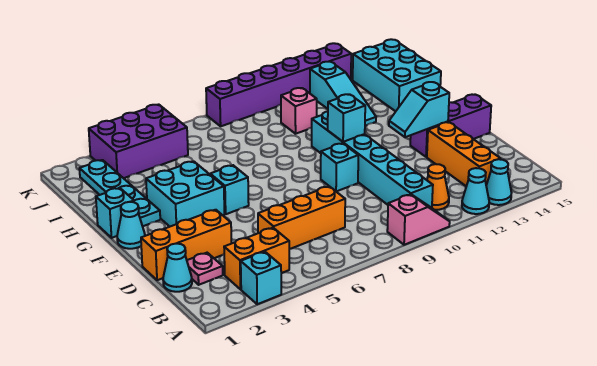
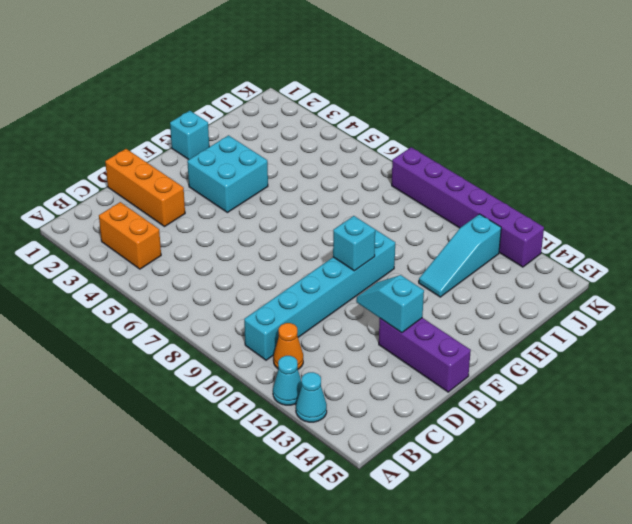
none -> cyan 1x1 brick [241,252,281,304]
none -> pink 1x2 slope [387,194,450,245]
none -> orange 1x3 brick [427,122,501,186]

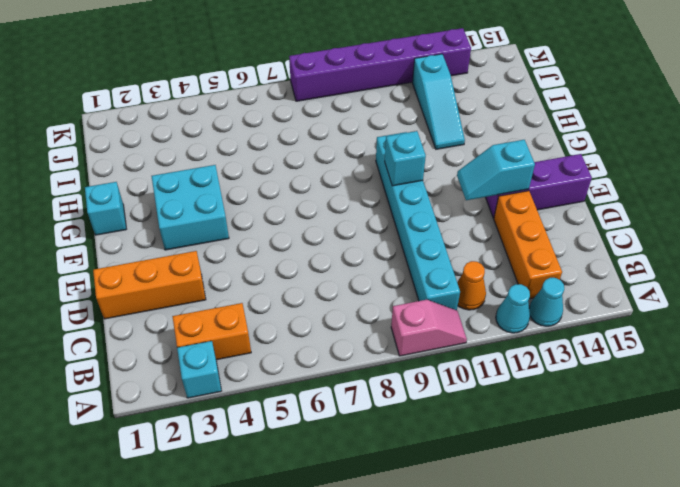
none -> cyan 1x1 cone [163,244,192,292]
none -> pink 1x1 plate [187,253,223,285]
none -> orange 1x3 brick [258,186,345,249]

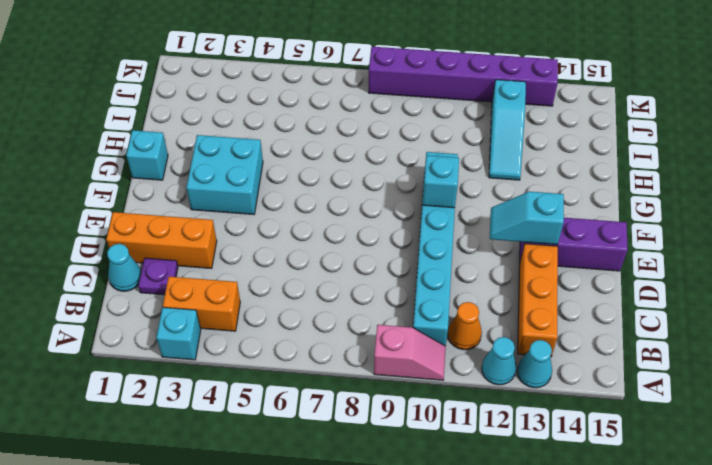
purple 1x1 plate [138,258,178,295] -> pink 1x1 plate [187,253,223,285]
none -> orange 1x3 brick [258,186,345,249]
none -> cyan 1x1 brick [321,143,358,191]
none -> cyan 1x1 cone [117,202,145,249]

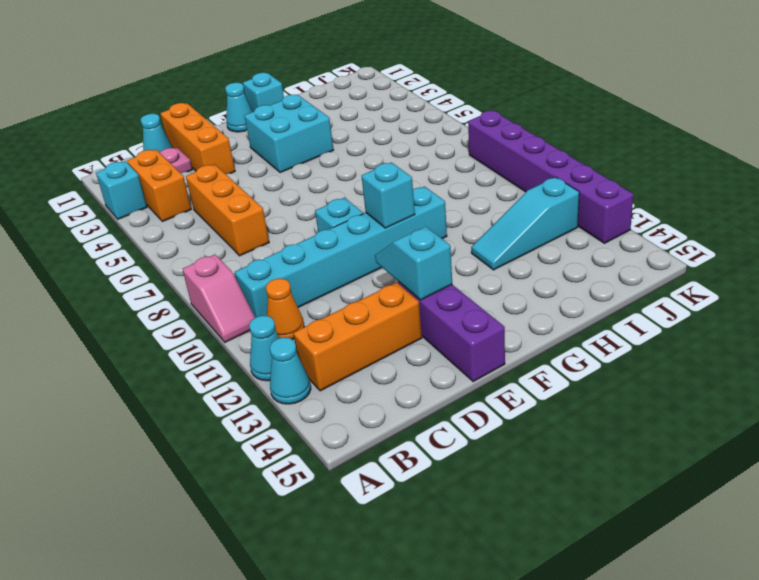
none -> cyan 1x1 brick [210,165,249,214]
none -> cyan 1x4 plate [79,160,160,226]
none -> cyan 2x3 brick [353,39,441,111]

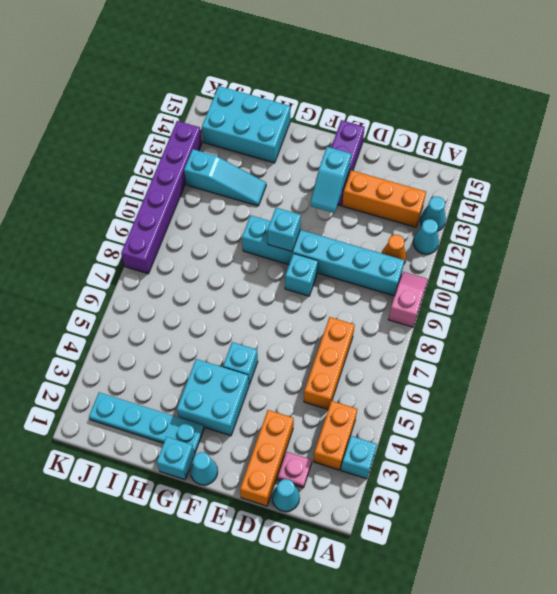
none -> pink 1x1 brick [281,88,317,134]
none -> purple 2x3 brick [89,104,188,178]

